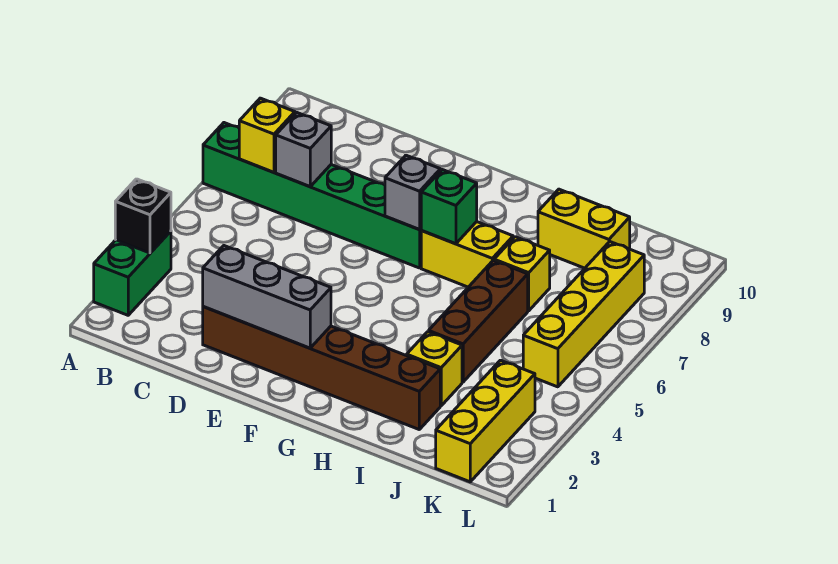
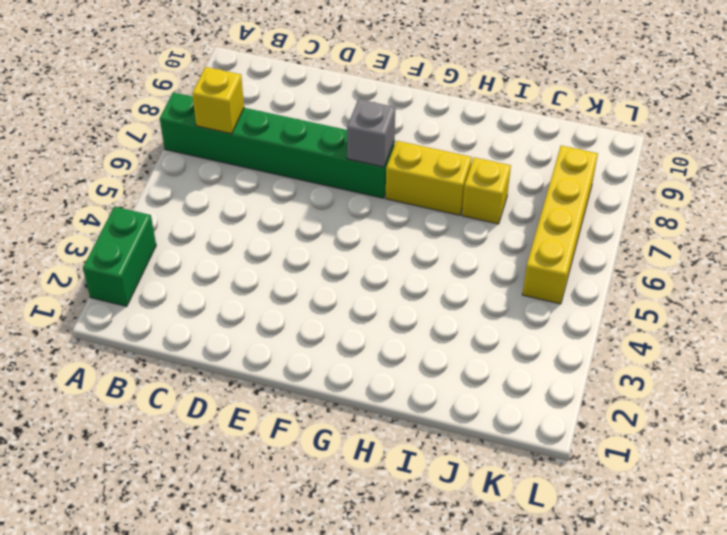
none -> brown 1x6 brick [203,306,440,429]
none -> yellow 1x1 brick [407,332,462,406]
none -> brown 1x3 brick [429,260,528,382]

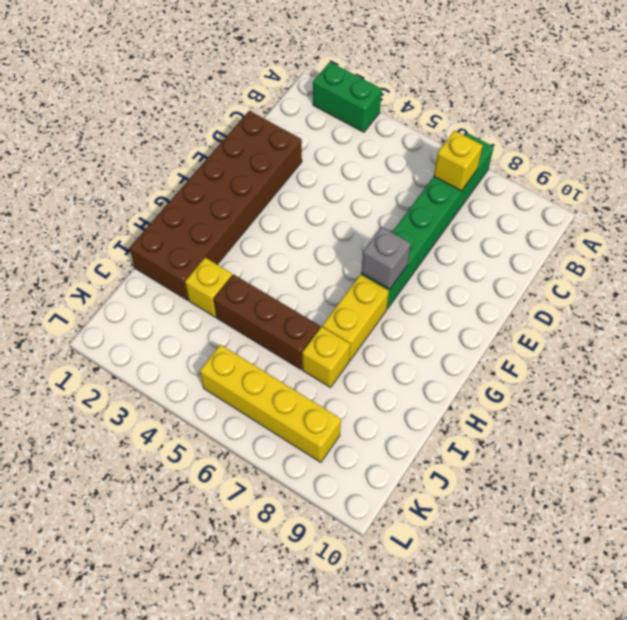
brown 2x6 brick [129,111,302,300] -> brown 1x6 brick [203,306,440,429]
none -> yellow 1x2 brick [538,189,630,268]
none -> yellow 1x3 brick [436,360,535,482]
none -> black 1x1 brick [115,179,171,253]

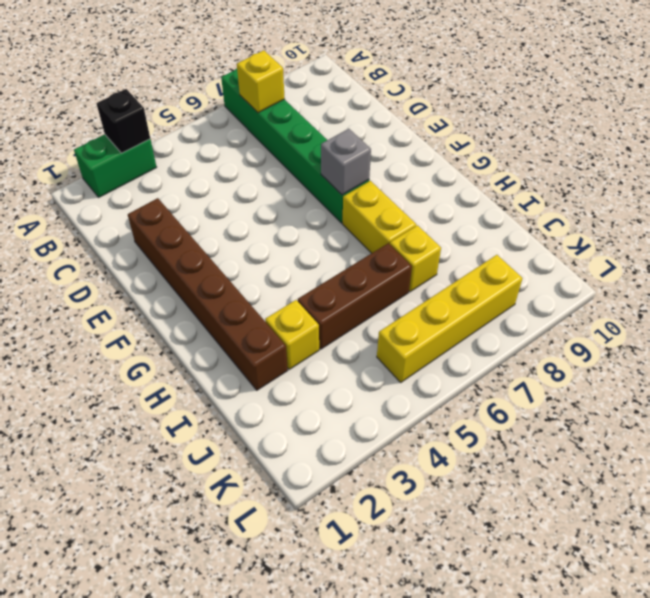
none -> yellow 1x2 brick [538,189,630,268]
none -> yellow 1x3 brick [436,360,535,482]
none -> grey 1x1 brick [276,112,331,187]

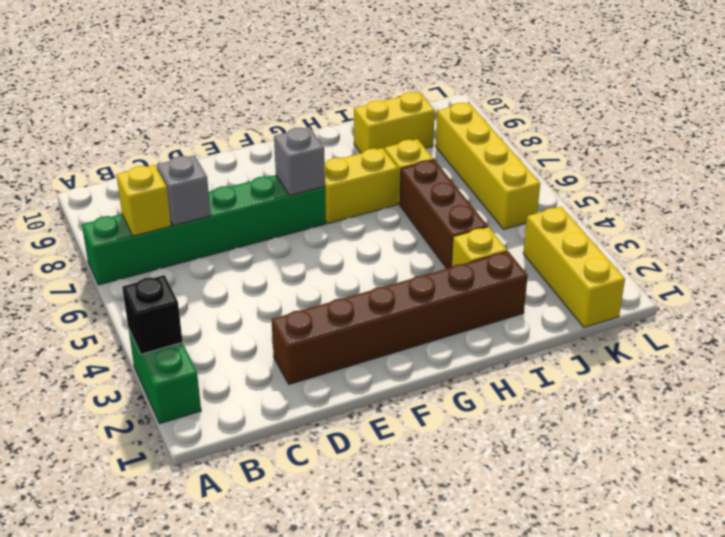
none -> grey 1x3 brick [203,246,331,348]
none -> green 1x1 brick [421,170,477,244]

